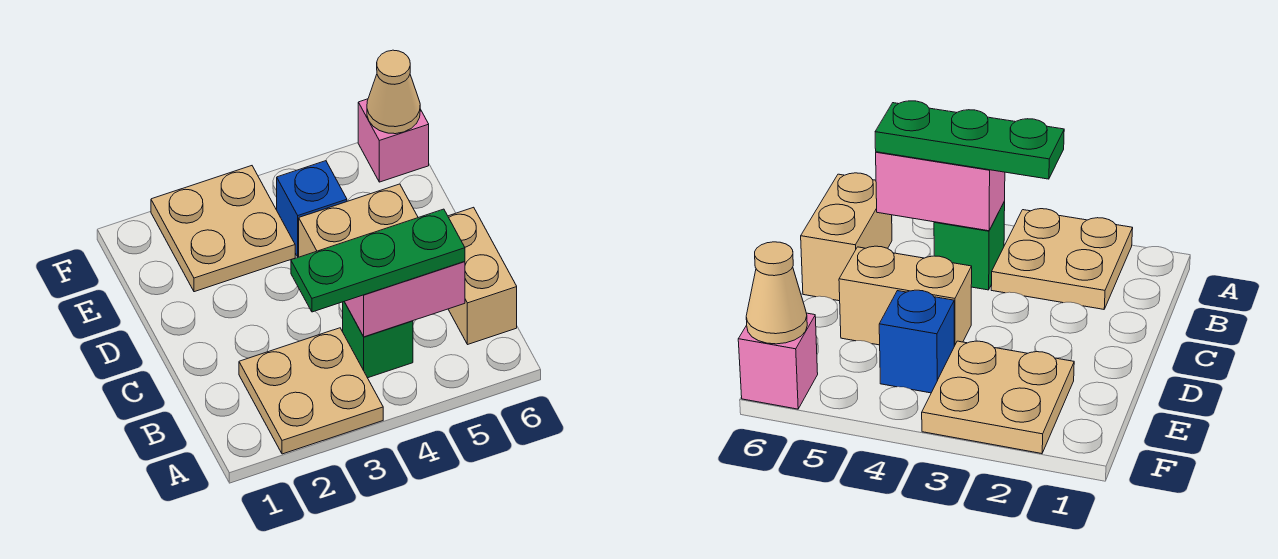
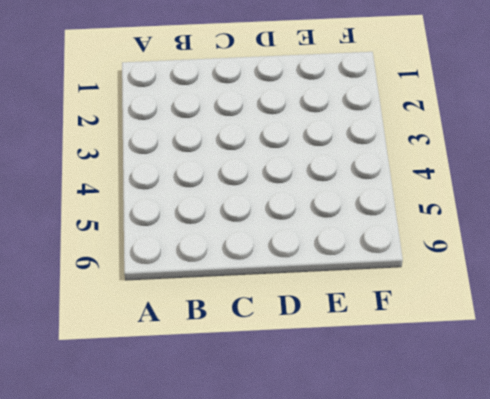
none -> tan 2x2 plate [239,328,383,454]
none -> green 1x1 brick [343,302,413,378]

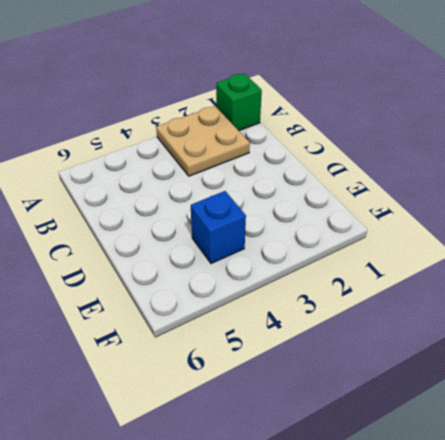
green 1x1 brick [216,73,262,131] -> green 1x1 brick moved to [343,302,413,378]
none -> tan 1x2 brick [448,207,517,344]
none -> tan 1x2 brick [299,184,418,257]

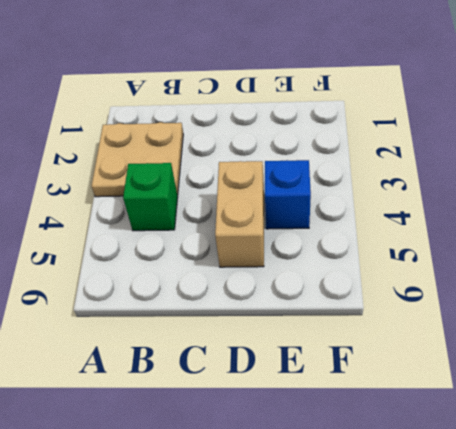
none -> tan 1x2 brick [448,207,517,344]
none -> tan 2x2 plate [151,166,295,292]

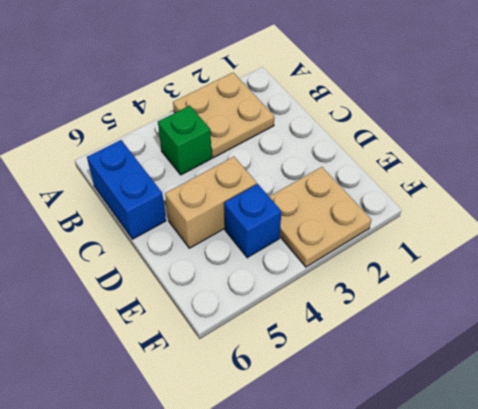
blue 1x2 brick [87,140,166,239] -> tan 1x2 brick [448,207,517,344]
none -> pink 1x1 brick [358,99,429,182]
none -> pink 1x2 brick [344,262,465,337]

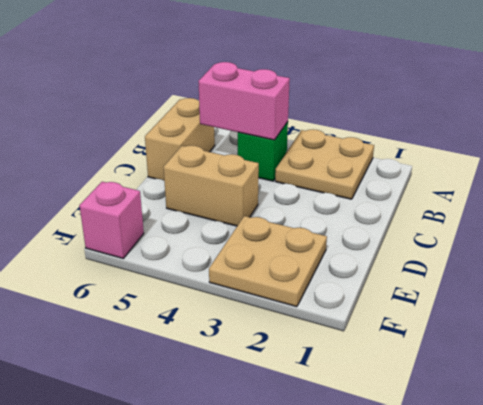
none -> blue 1x1 brick [277,161,347,257]
none -> tan 1x1 cone [367,50,420,134]

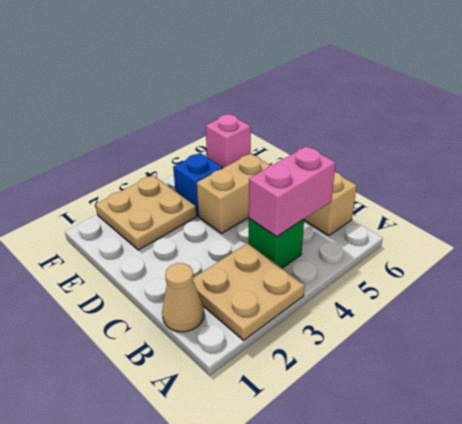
tan 1x1 cone [162,263,204,332] -> tan 1x1 cone moved to [367,50,420,134]
none -> green 1x3 plate [291,209,465,312]

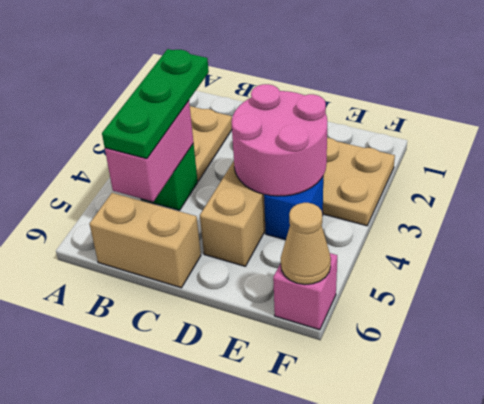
pink 2x2 round brick [232,84,327,196] -> none

